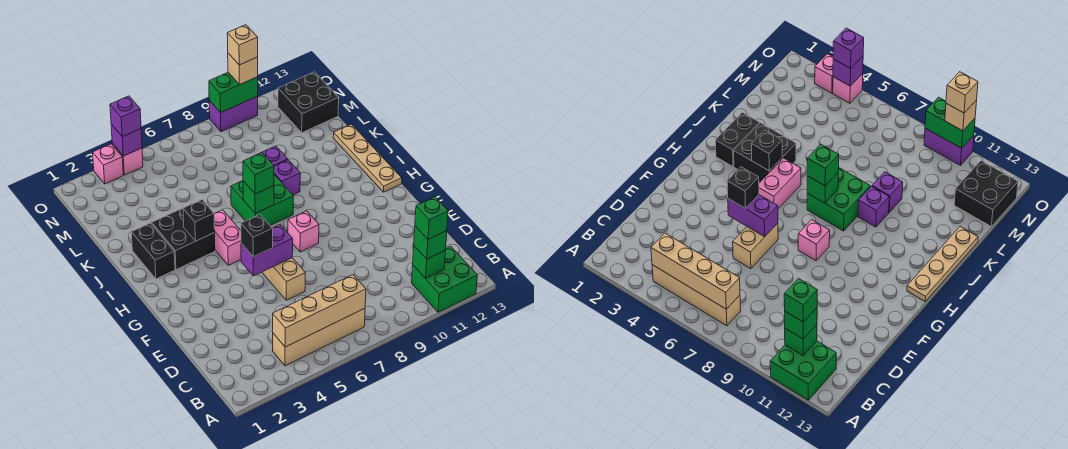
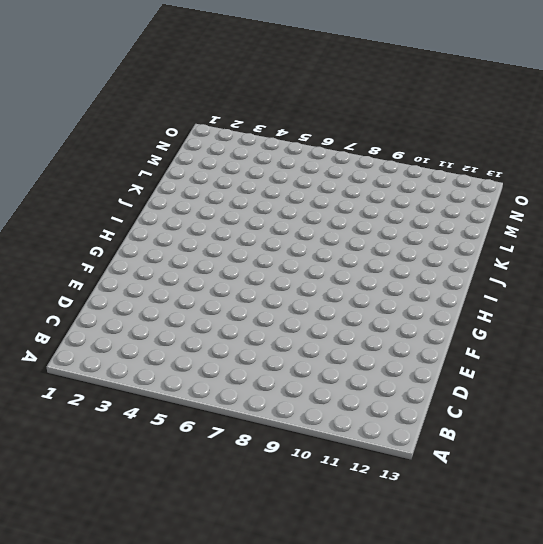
none -> green 2x2 brick [412,246,477,312]
none -> tan 1x4 brick [273,308,365,366]
none -> tan 1x2 brick [262,258,305,300]

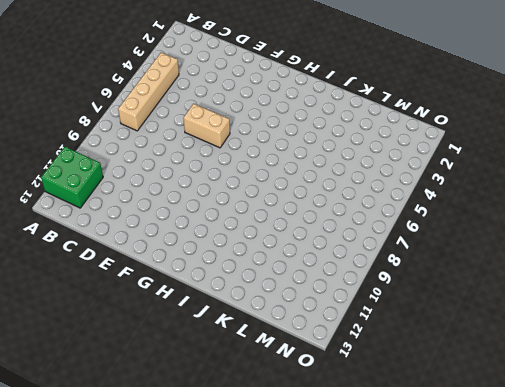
none -> pink 1x1 brick [288,211,319,252]
none -> pink 1x2 brick [214,210,241,265]
none -> tan 1x4 plate [333,124,402,192]

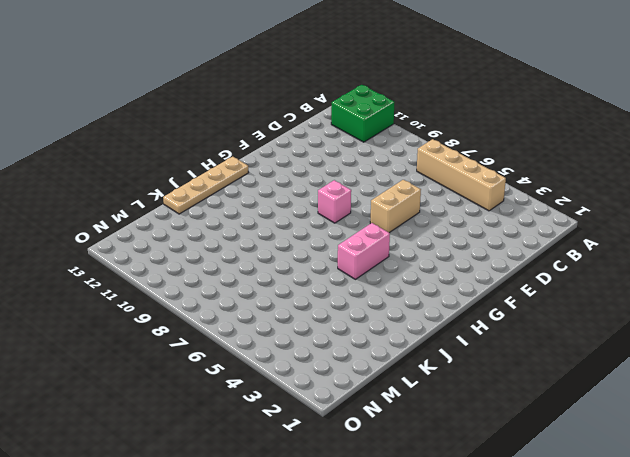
none -> black 1x2 brick [131,223,175,279]
none -> black 2x2 brick [152,208,215,269]
none -> green 2x2 brick [231,175,293,225]

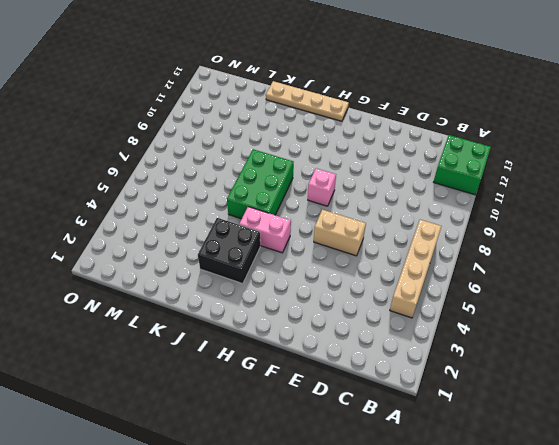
green 2x3 brick [227,149,294,219] -> green 2x2 brick [231,175,293,225]
none -> black 1x2 brick [131,223,175,279]
none -> purple 1x1 brick [274,160,300,195]
none -> purple 1x1 brick [262,146,288,166]

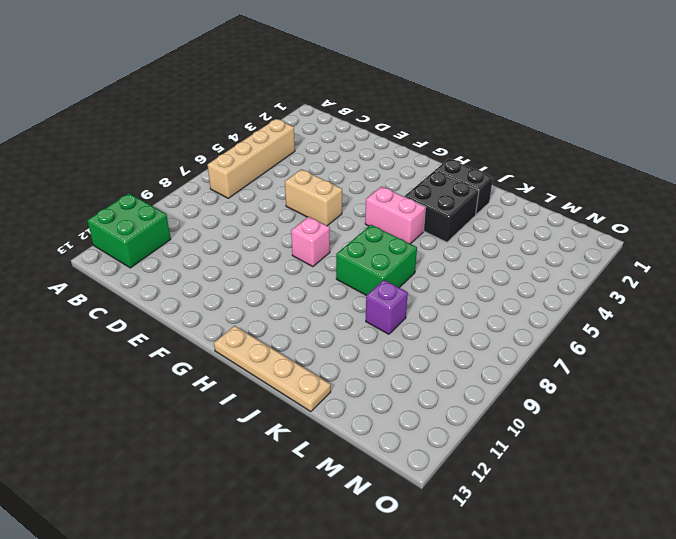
none -> purple 1x1 brick [274,160,300,195]
none -> black 2x2 brick [278,72,339,133]
none -> pink 1x1 brick [93,144,123,184]

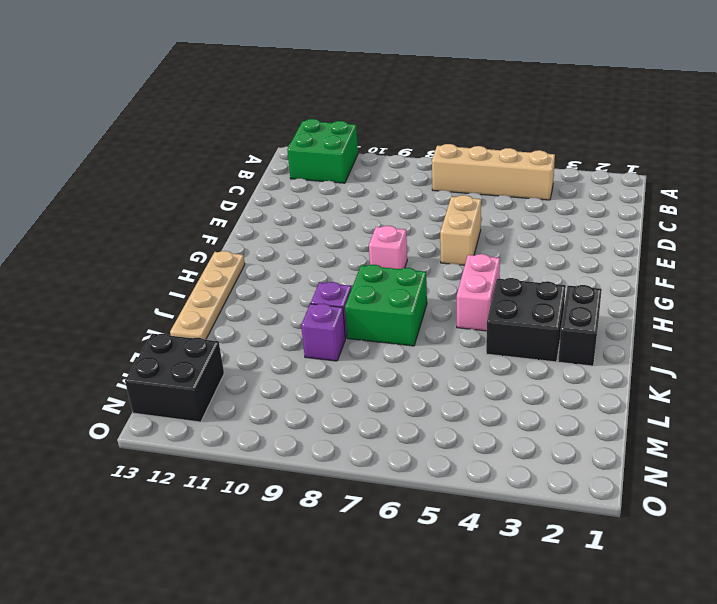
none -> pink 1x1 brick [93,144,123,184]
none -> pink 1x1 brick [112,144,143,175]
none -> purple 1x2 brick [209,96,258,132]

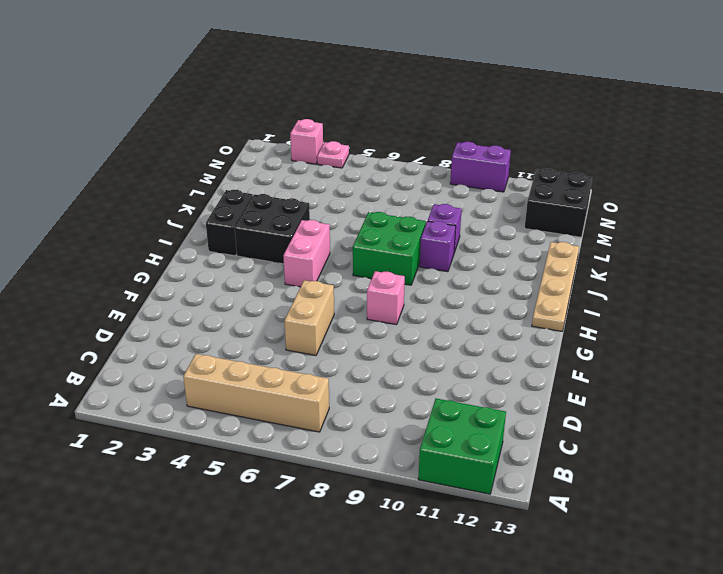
pink 1x1 plate [317,141,349,168] -> pink 1x1 brick [112,144,143,175]
none -> tan 1x4 brick [273,275,366,347]
none -> green 1x1 brick [413,246,446,278]
none -> purple 1x2 brick [241,225,293,276]

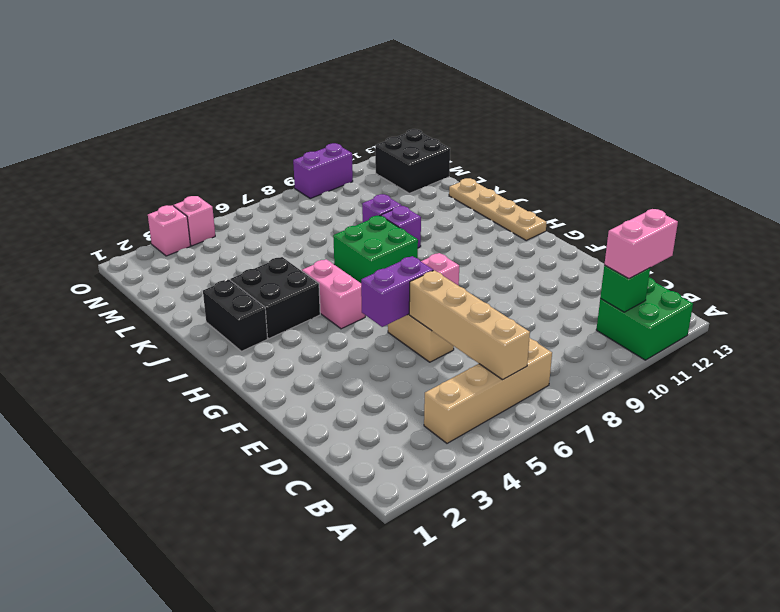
tan 1x4 brick [409,270,530,380] -> tan 1x4 brick turned to [273,275,366,347]
pink 1x2 brick [604,209,678,279] -> green 1x1 brick [414,226,447,259]
none -> black 1x1 brick [183,200,215,241]
none -> green 1x1 brick [243,181,274,213]
none -> purple 1x1 brick [111,124,142,156]

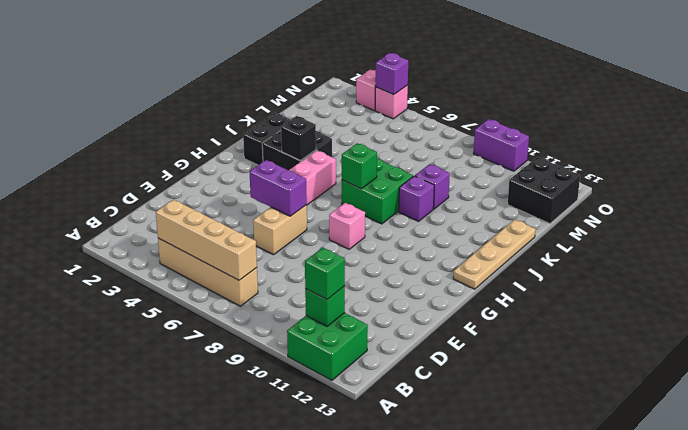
none -> green 1x2 brick [209,73,258,113]
none -> black 1x1 brick [241,215,273,257]
none -> green 1x1 brick [243,152,274,194]

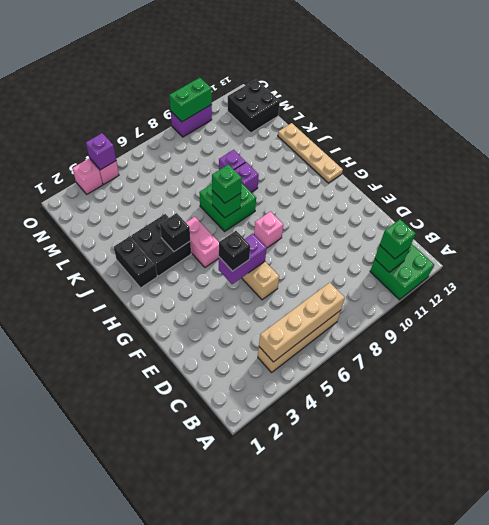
none -> purple 1x1 brick [110,96,141,137]
none -> tan 1x1 brick [228,53,258,85]
none -> green 1x1 brick [415,197,448,239]

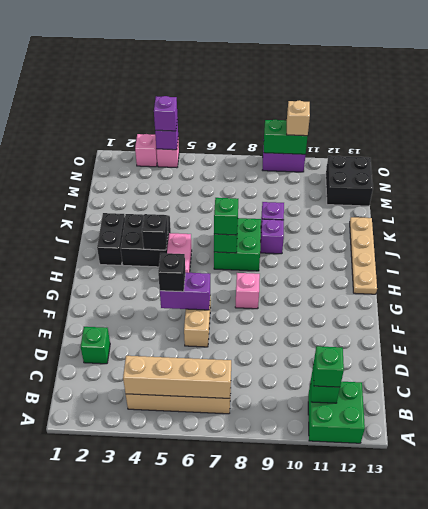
green 1x1 brick [81,327,110,364] -> green 1x1 brick moved to [415,197,448,239]
none -> tan 1x1 brick [227,25,258,65]

